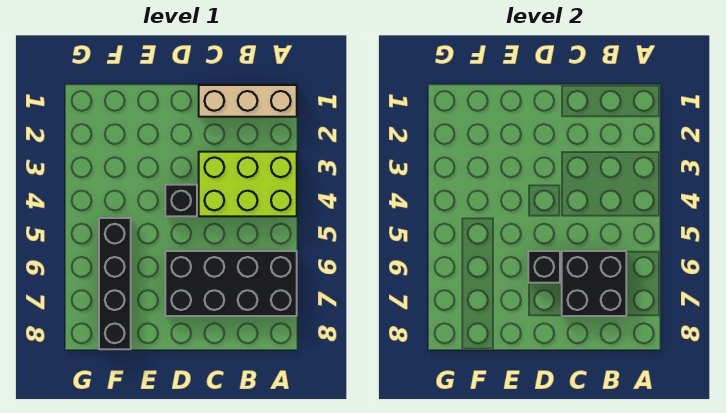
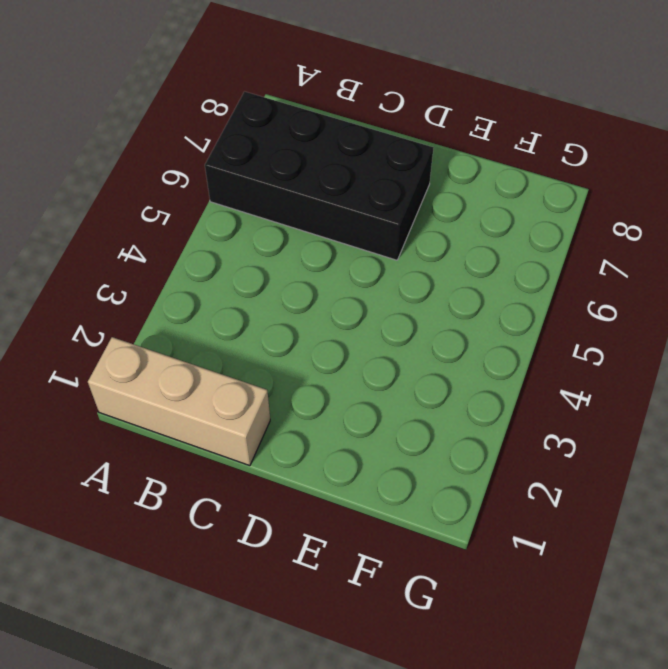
none -> lime 2x3 brick [199,152,297,216]
none -> black 1x1 brick [165,185,197,216]

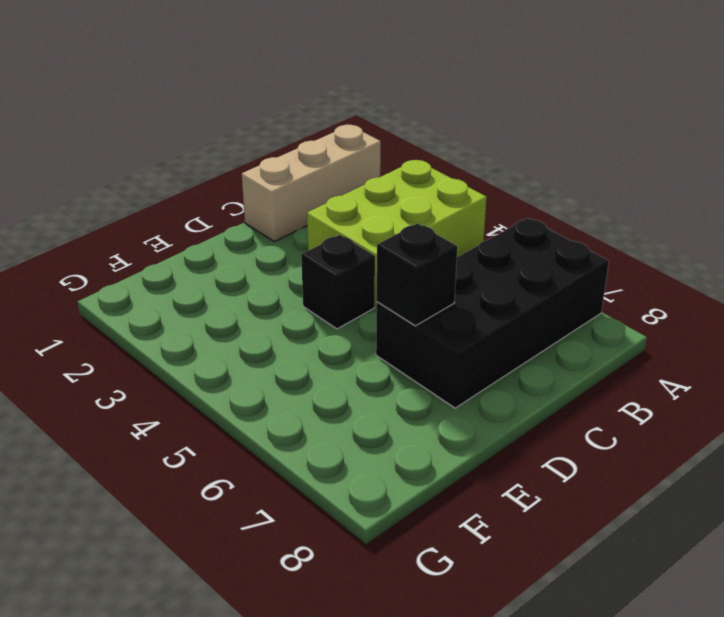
none -> black 1x4 brick [99,218,131,349]
none -> black 2x2 brick [562,251,626,316]

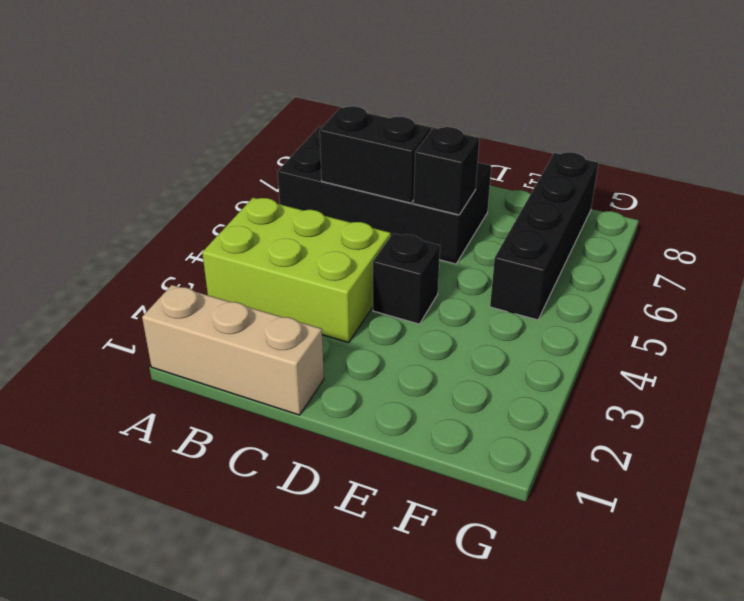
black 1x2 brick [320,106,431,203] -> black 2x2 brick [562,251,626,316]

